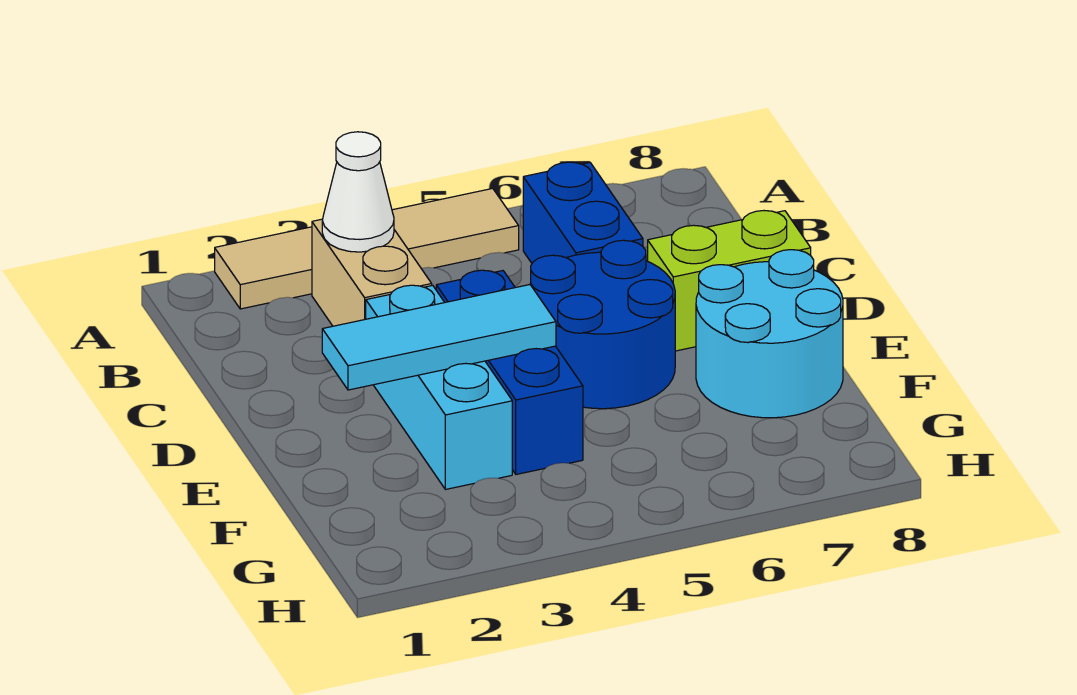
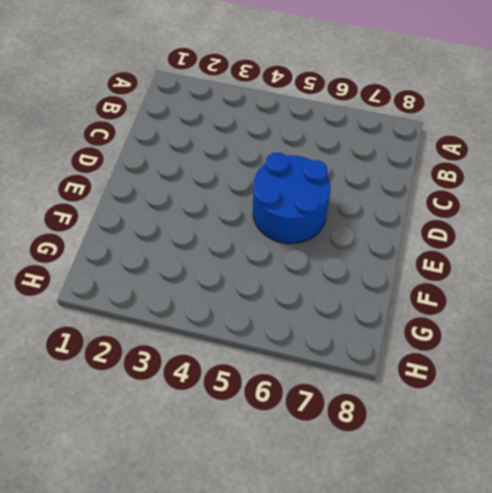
none -> tan 1x4 tile [215,188,519,309]
none -> tan 1x2 brick [312,219,432,326]

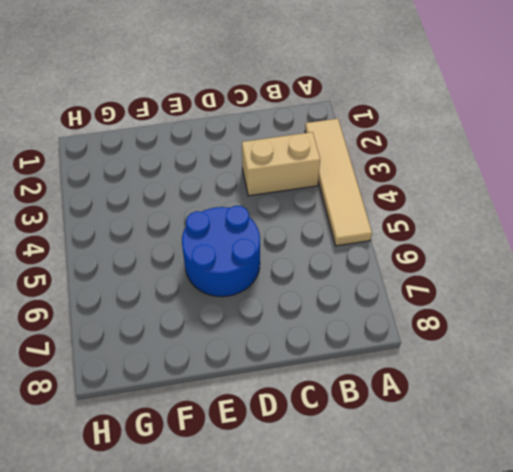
none -> blue 1x2 brick [523,162,643,263]
none -> cyan 1x3 brick [366,285,512,489]

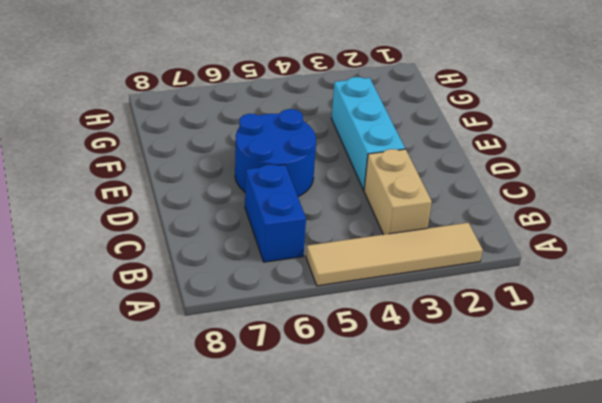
none -> blue 1x3 brick [436,270,583,474]
none -> lime 1x2 brick [648,211,811,351]

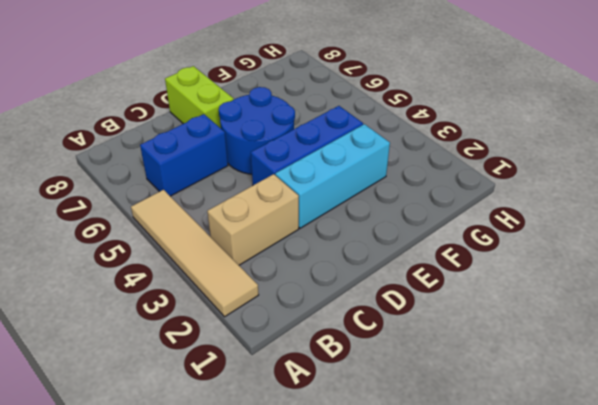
none -> cyan 2x2 round brick [696,250,843,418]
none -> white 1x1 cone [322,132,394,252]

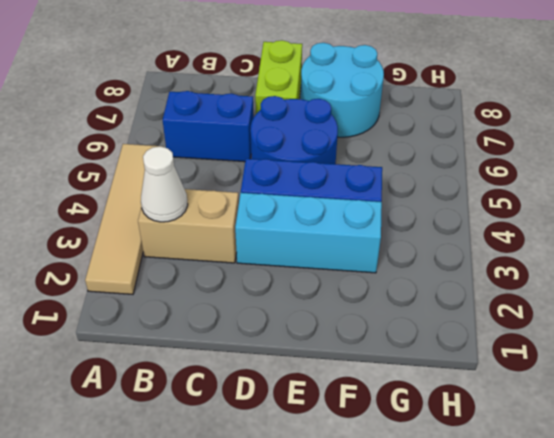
none -> cyan 1x3 tile [322,285,556,390]

